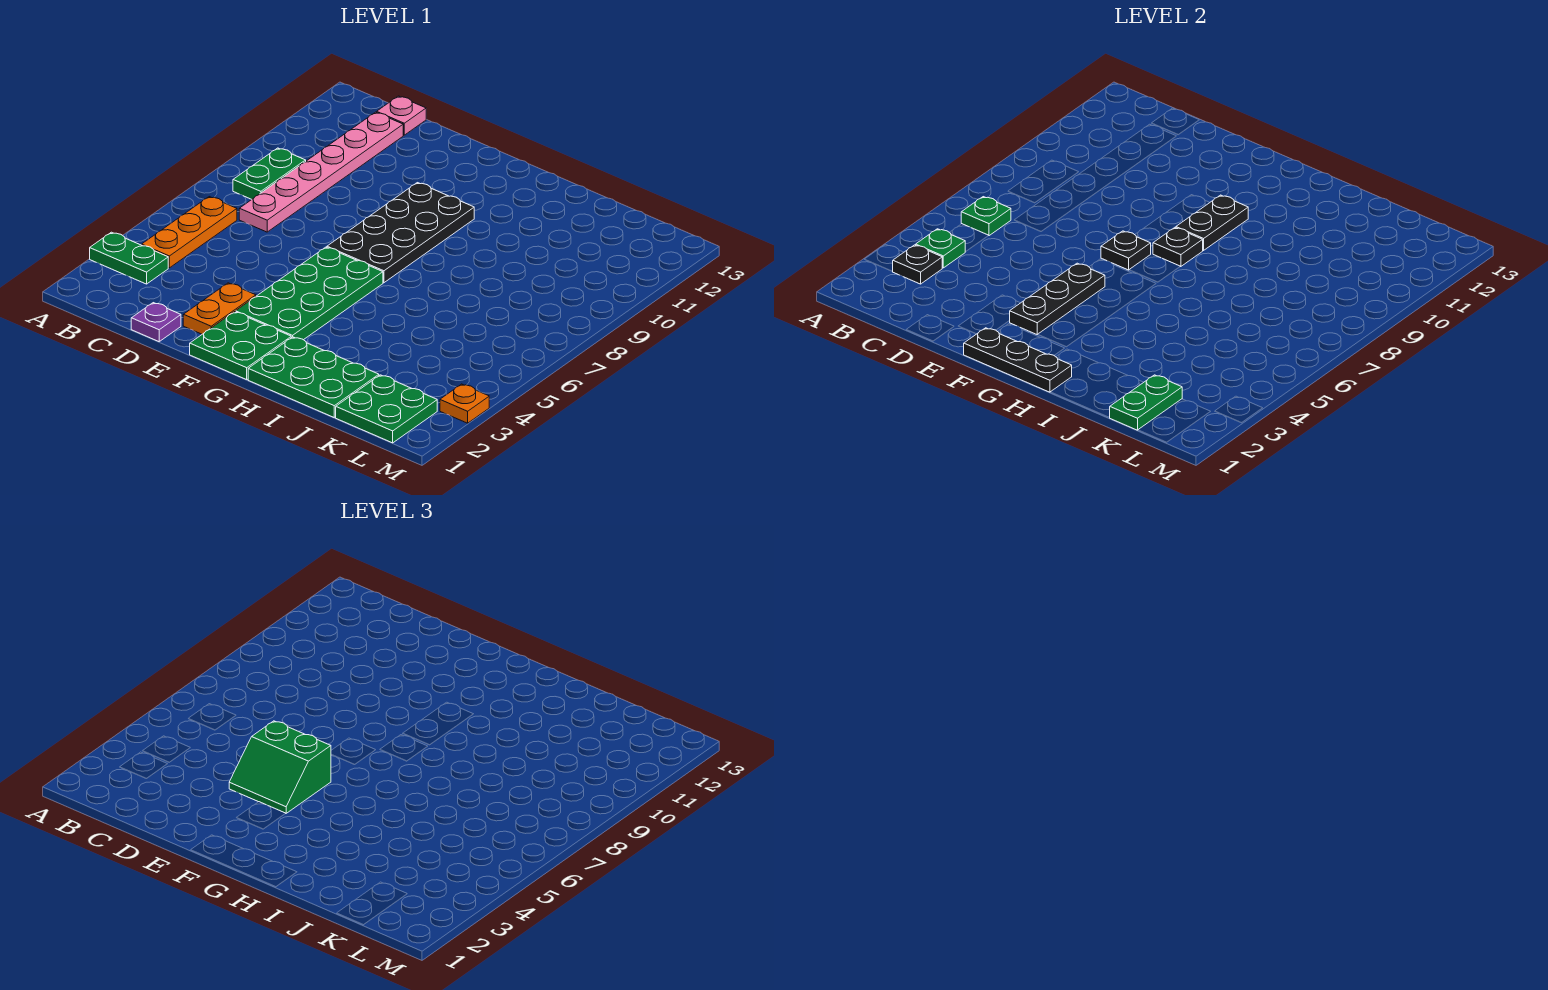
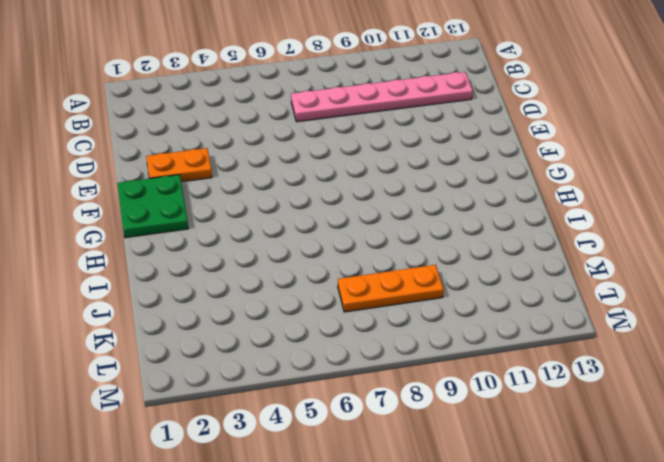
orange 1x3 plate [338,265,444,312] -> orange 1x3 plate moved to [142,197,237,268]
none -> green 1x2 plate [90,232,168,284]
none -> green 1x2 plate [233,148,306,200]
none -> pink 1x1 plate [377,96,426,135]

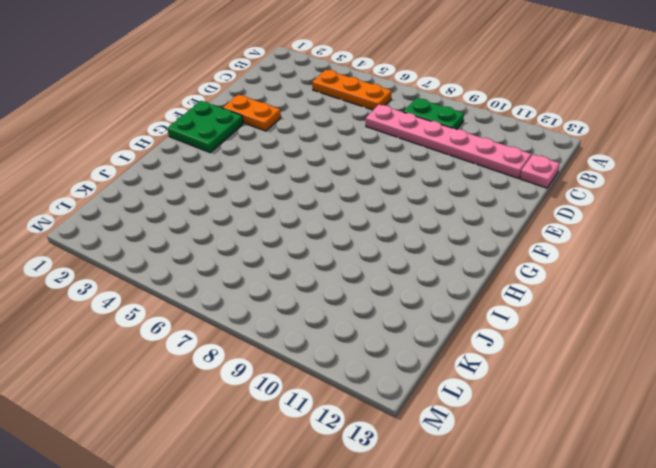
none -> green 1x2 plate [90,232,168,284]
none -> purple 1x1 plate [131,303,181,342]
none -> green 2x4 plate [236,247,383,340]

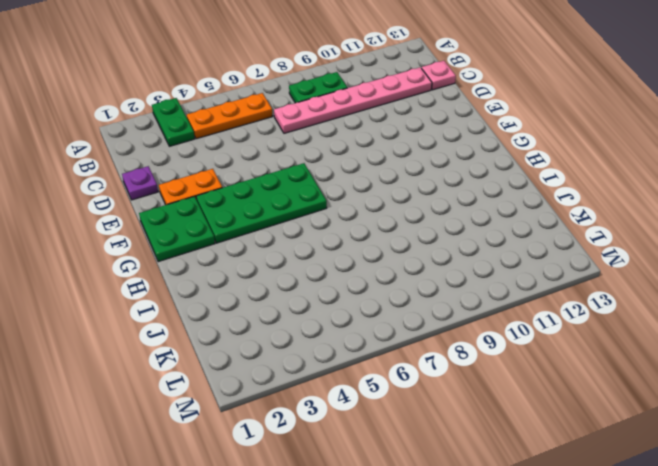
none -> black 2x4 plate [327,183,474,283]
none -> green 2x3 plate [248,337,379,417]
none -> green 2x2 plate [336,375,437,443]

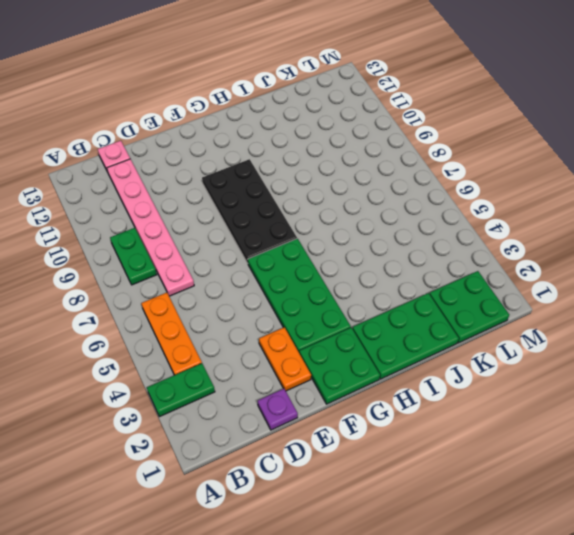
none -> orange 1x1 plate [440,384,489,423]
none -> black 1x1 plate [892,245,942,284]
none -> green 1x1 plate [916,229,965,268]

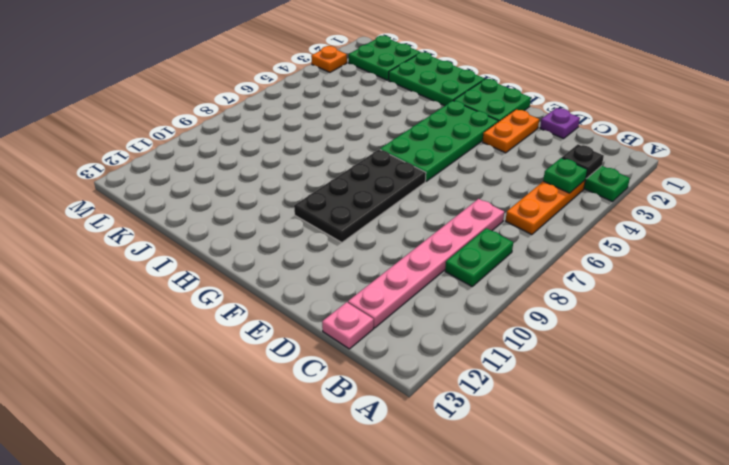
none -> green 1x1 plate [961,197,1011,236]
none -> black 1x3 plate [964,328,1072,392]
none -> black 1x3 plate [1009,263,1105,335]

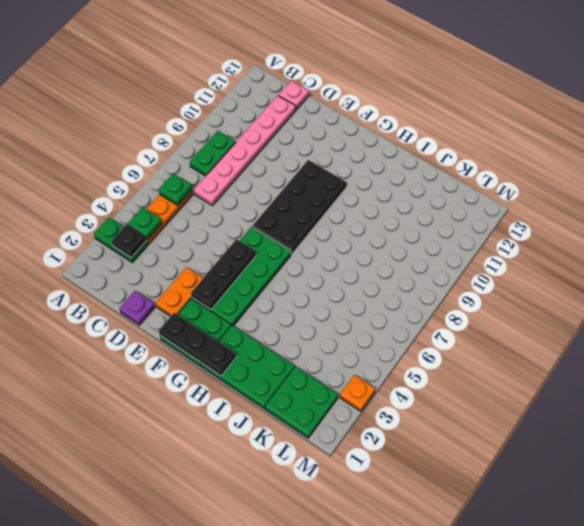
none -> black 1x1 plate [1101,231,1151,270]
none -> black 1x1 plate [1153,228,1203,267]
none -> black 1x2 plate [1176,195,1248,250]

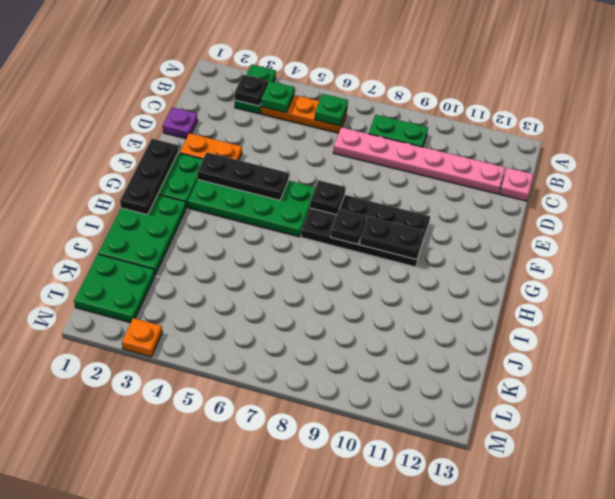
none -> green 1x2 plate [1110,375,1182,430]
none -> green 2x2 slope [229,721,331,813]

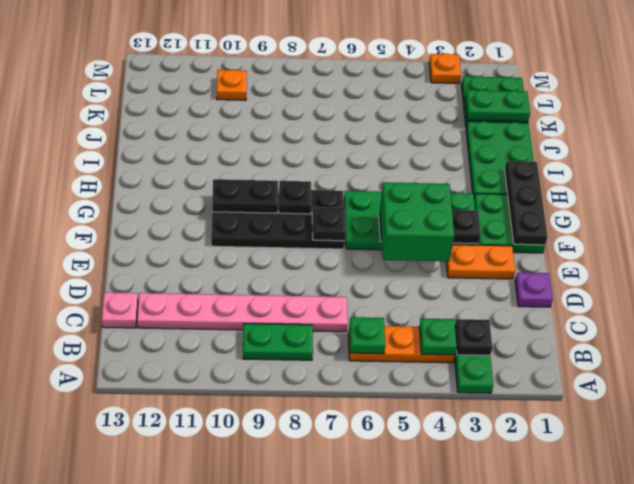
green 2x2 brick [380,182,454,261] -> green 2x2 slope [229,721,331,813]
orange 1x1 plate [217,70,247,100] -> none

